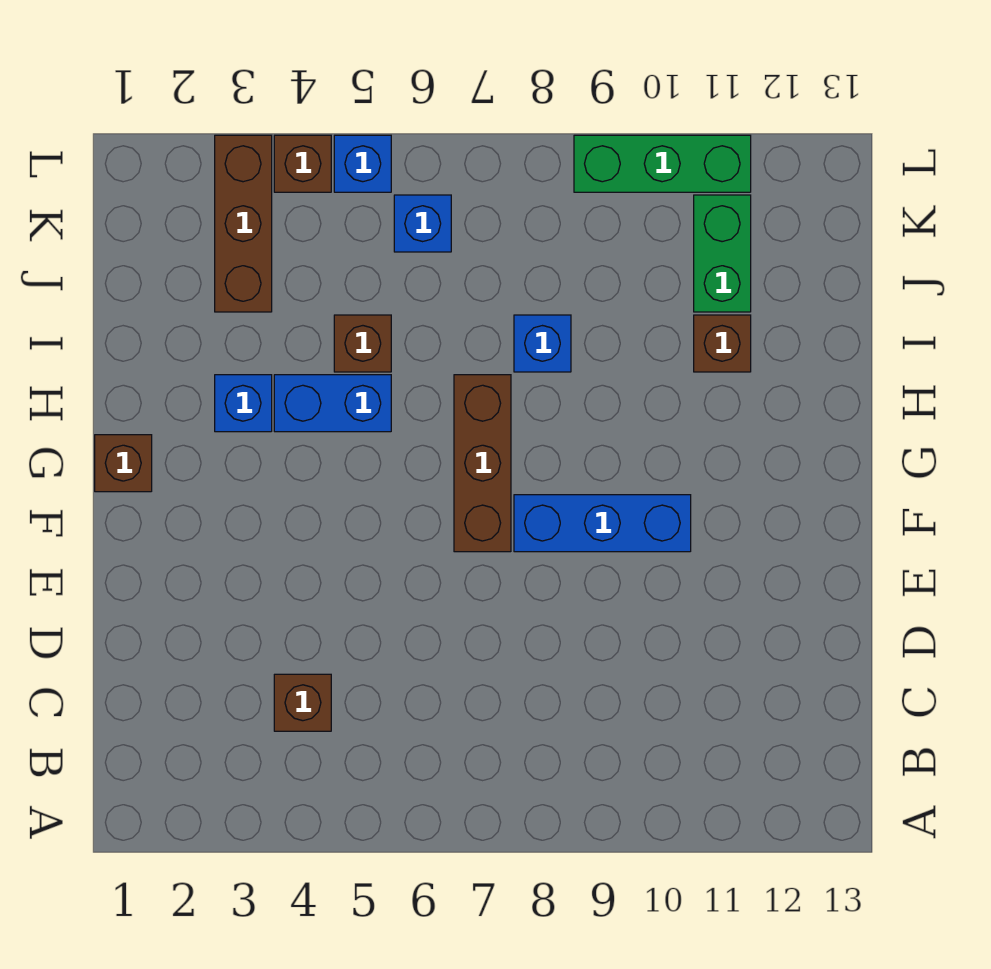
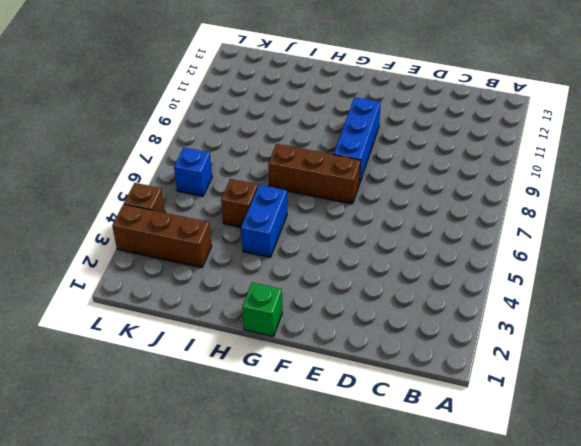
green 1x1 brick [242,283,282,337] -> brown 1x1 brick [95,435,152,492]
none -> brown 1x1 brick [274,674,331,731]
none -> blue 1x1 brick [215,375,272,432]
none -> blue 1x1 brick [514,315,571,372]

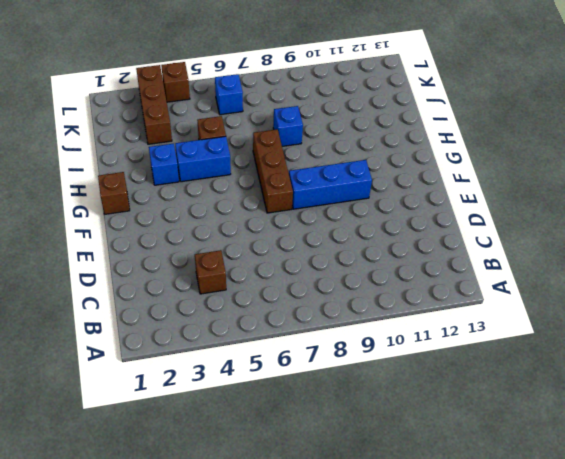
none -> brown 1x1 brick [694,315,751,372]
none -> green 1x2 brick [694,195,751,312]
none -> blue 1x1 brick [334,135,391,192]

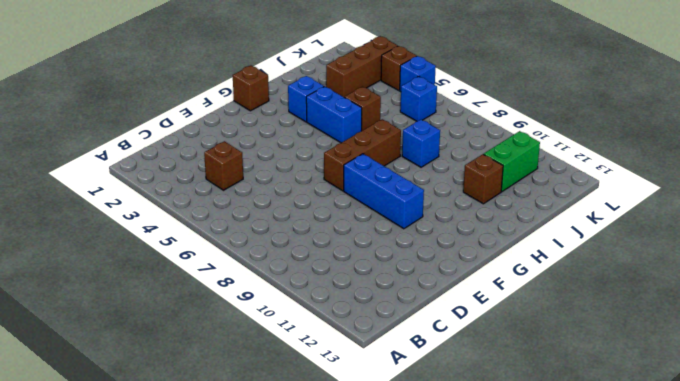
none -> green 1x3 brick [574,135,751,192]

